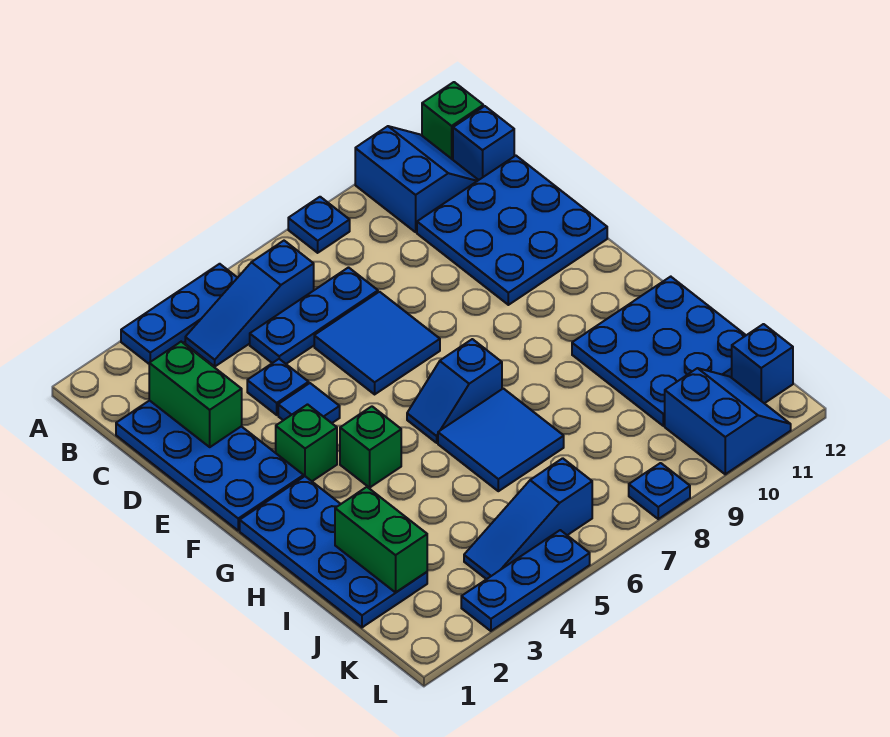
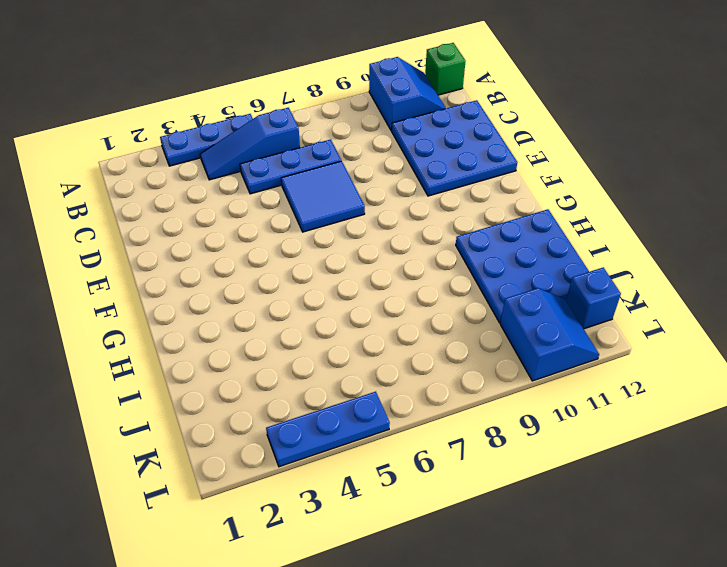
none -> blue 1x1 plate [288,197,350,253]
none -> blue 1x1 brick [453,106,514,180]
none -> blue 2x4 plate [116,400,304,530]

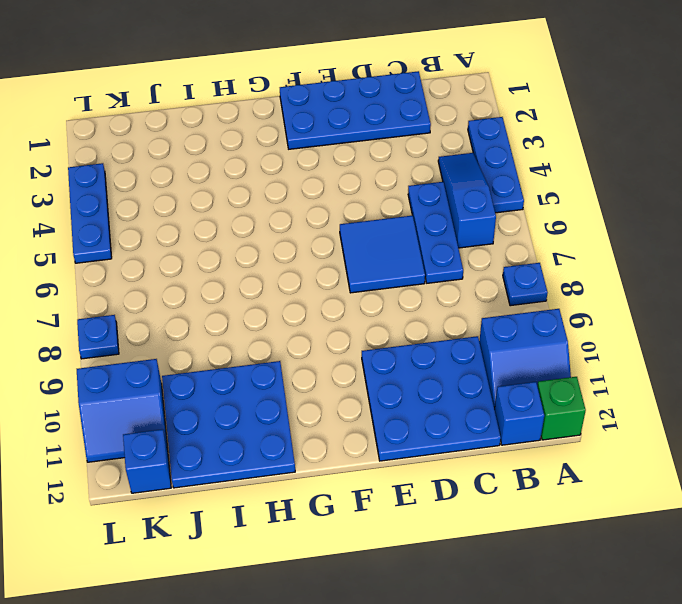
none -> blue 1x1 plate [247,359,309,415]
none -> blue 1x1 tile [278,383,340,423]
none -> green 1x1 brick [276,405,337,481]

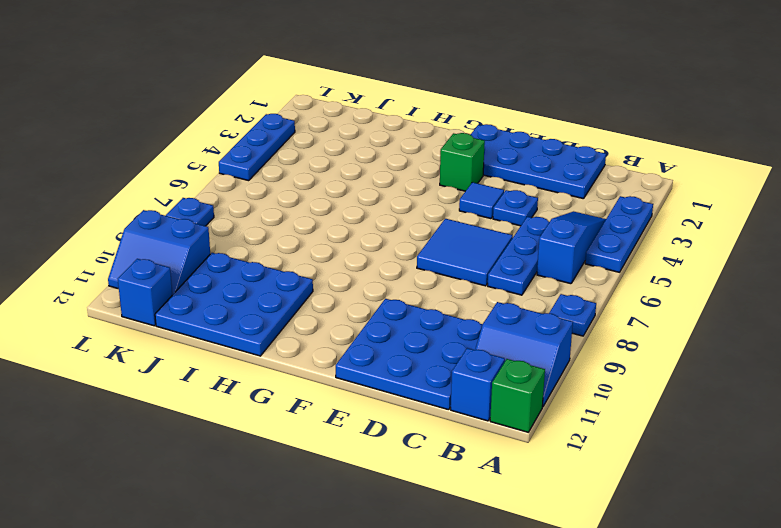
none -> blue 2x4 plate [240,476,427,627]
none -> green 1x1 brick [340,406,401,488]
none -> blue 1x2 slope [407,339,502,443]

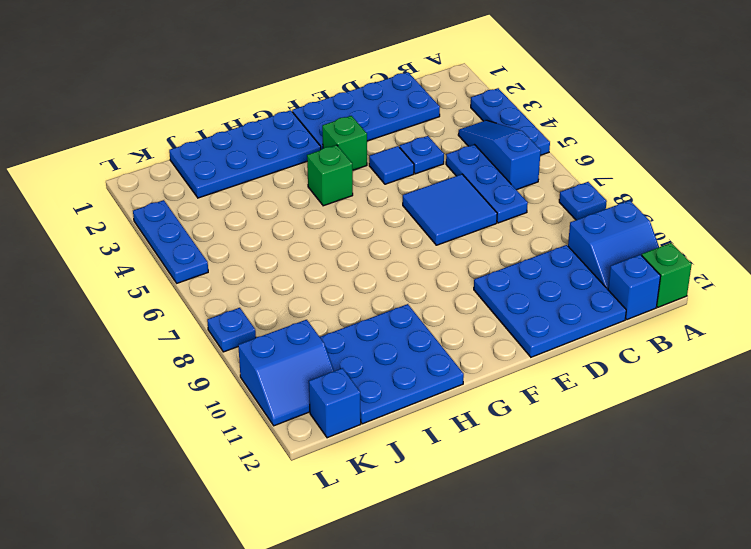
none -> blue 1x2 slope [407,339,502,443]
none -> blue 2x2 tile [438,388,564,491]
none -> blue 1x3 slope [464,458,592,579]

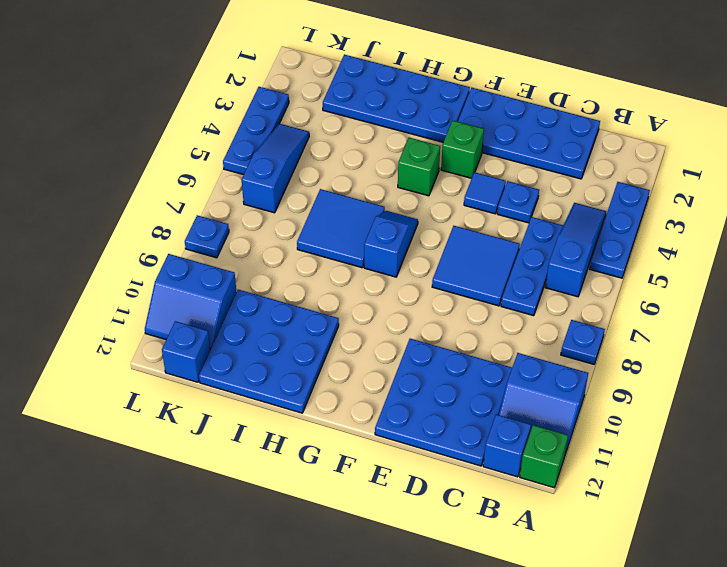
none -> green 1x2 brick [149,342,242,447]
none -> green 1x2 brick [335,487,427,592]

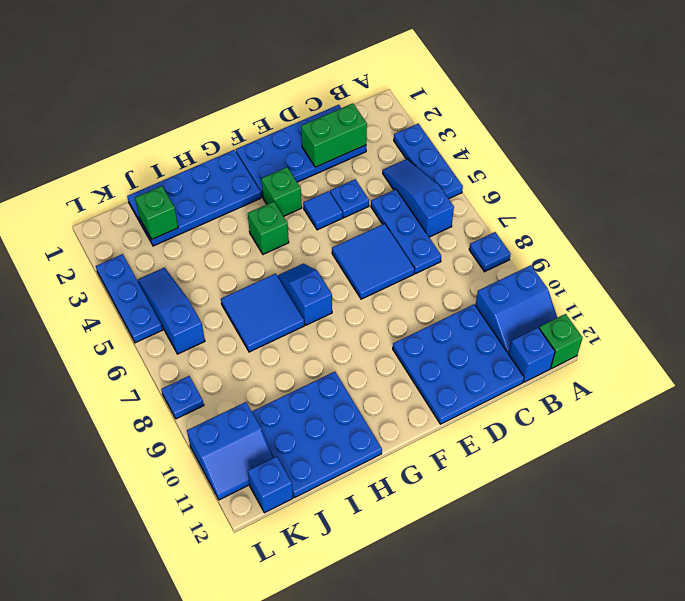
green 1x1 brick [135,186,178,239] -> green 1x2 brick [335,487,427,592]

